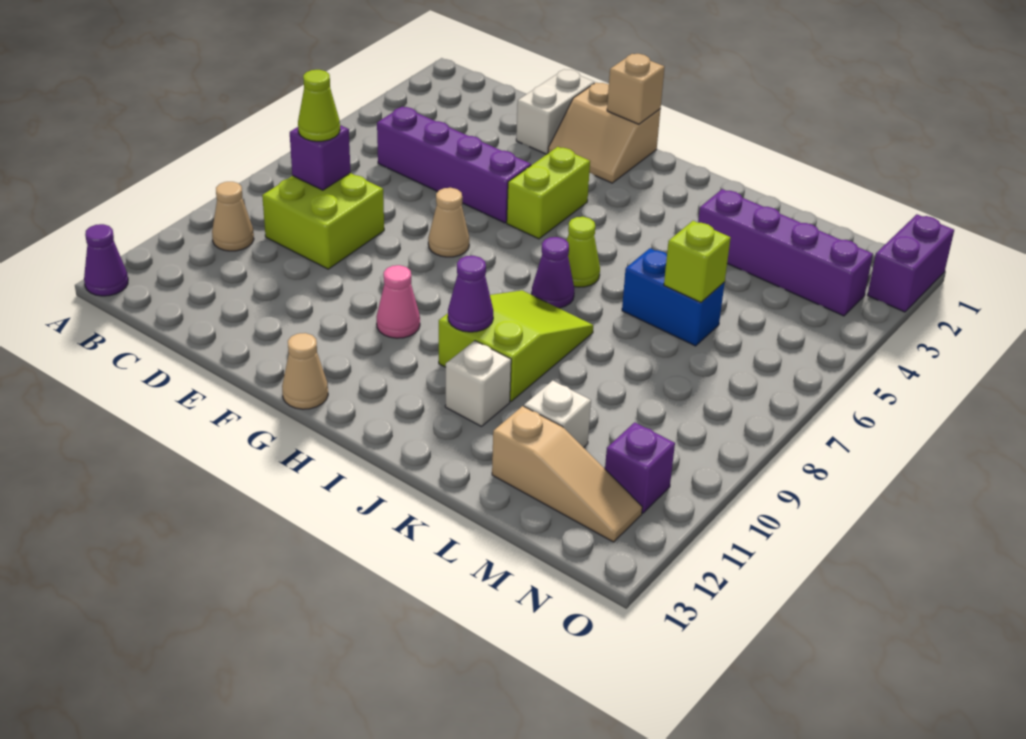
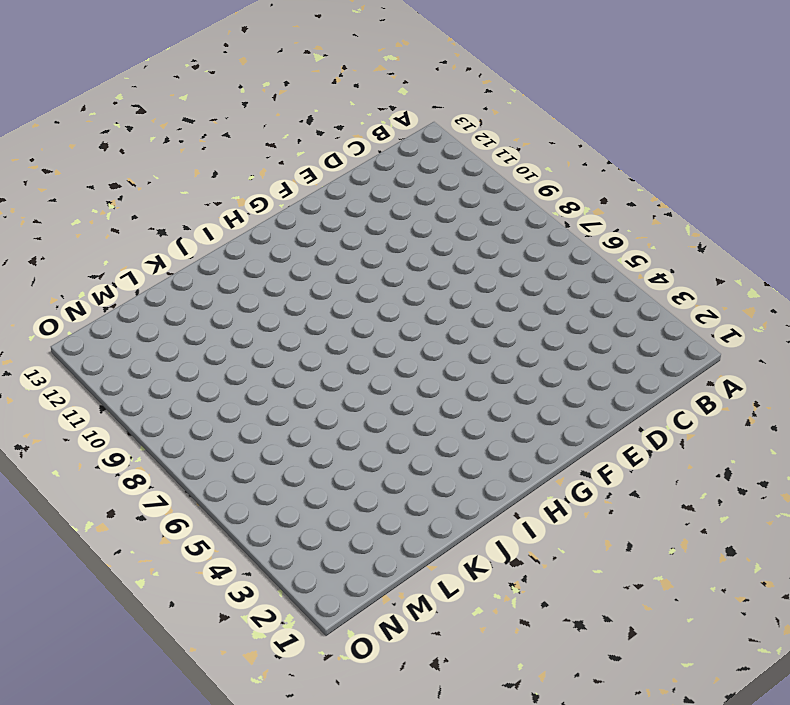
none -> purple 1x1 cone [84,224,128,296]
none -> tan 1x1 cone [212,182,254,251]
none -> purple 1x4 brick [377,106,531,223]

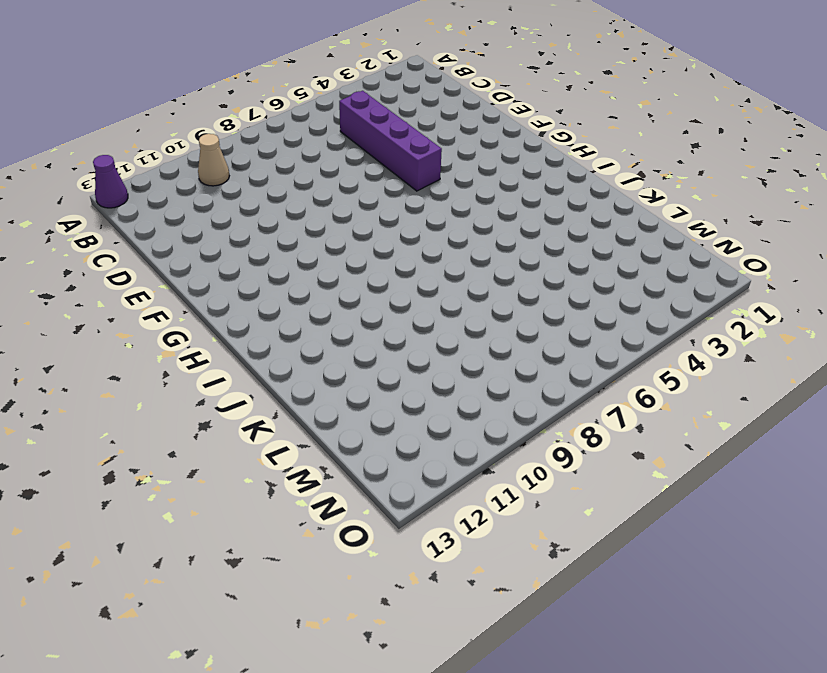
none -> lime 2x2 brick [262,173,384,269]
none -> white 1x2 brick [516,70,594,154]
none -> tan 2x2 slope [548,83,661,183]

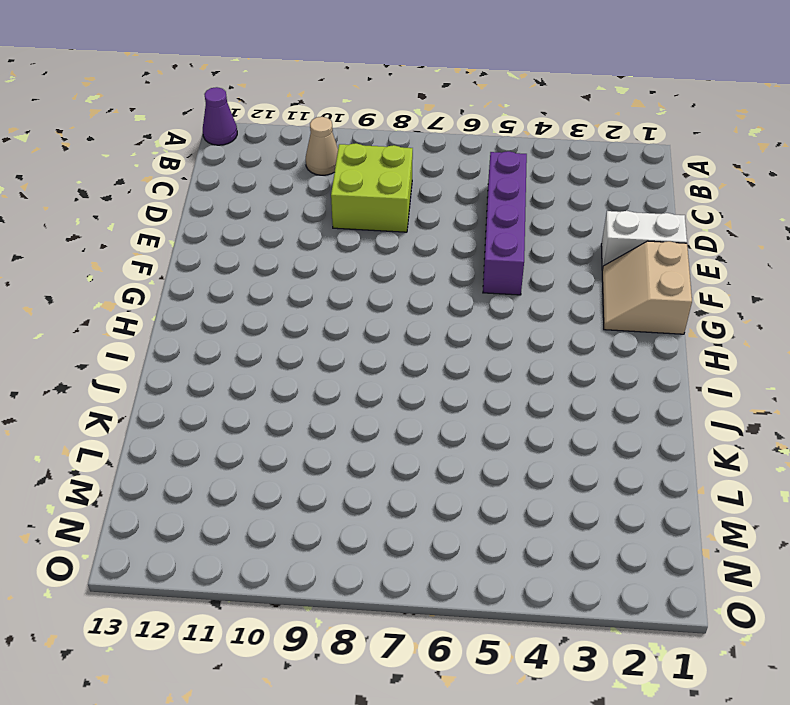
none -> tan 1x1 cone [428,188,469,257]
none -> lime 1x2 brick [507,147,590,239]
none -> pink 1x1 cone [377,265,420,338]

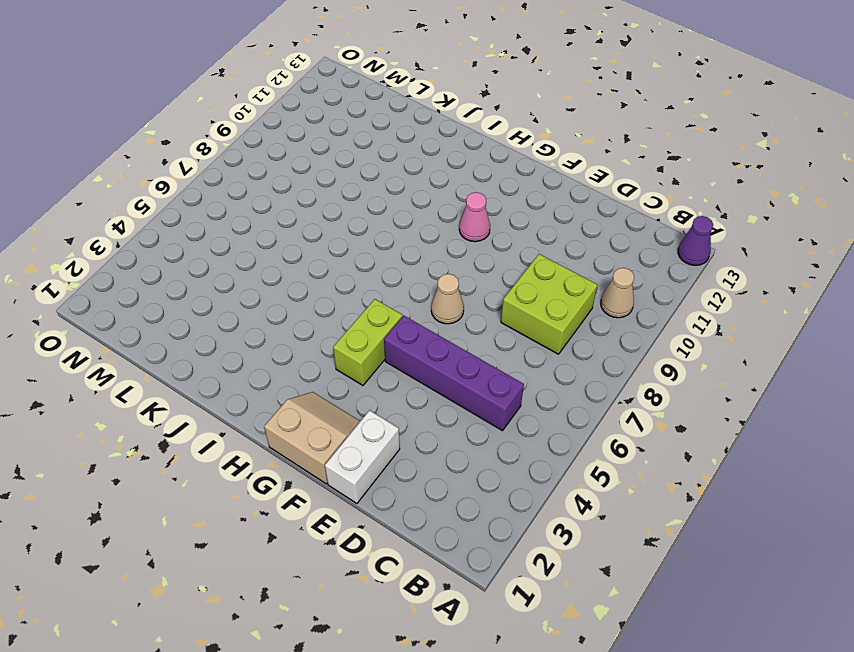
none -> tan 1x1 cone [282,333,328,409]
none -> lime 1x1 cone [567,217,600,287]
none -> purple 1x1 cone [532,237,574,308]

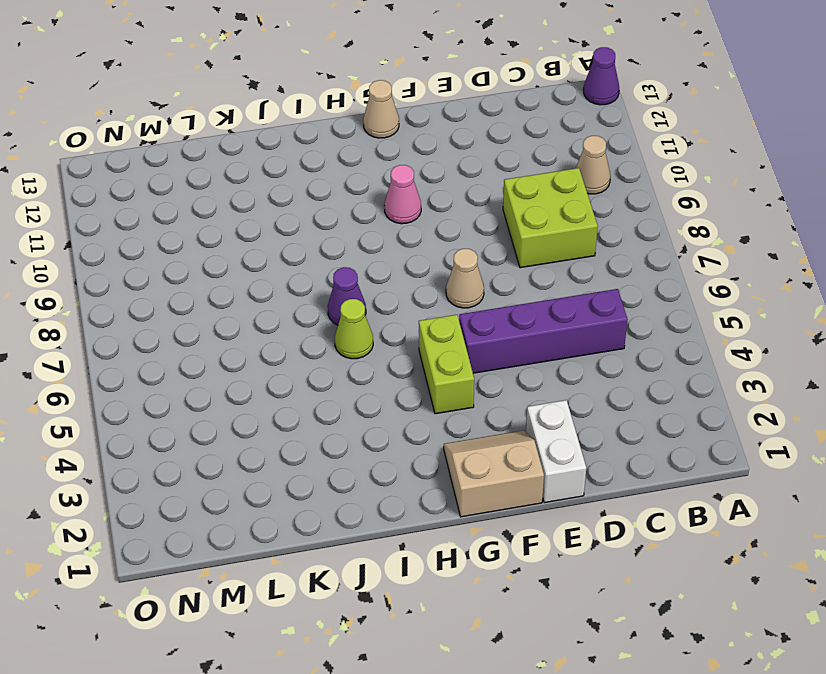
none -> lime 2x3 slope [439,290,593,401]
none -> white 1x1 brick [445,341,511,426]
none -> purple 1x4 brick [698,189,873,316]

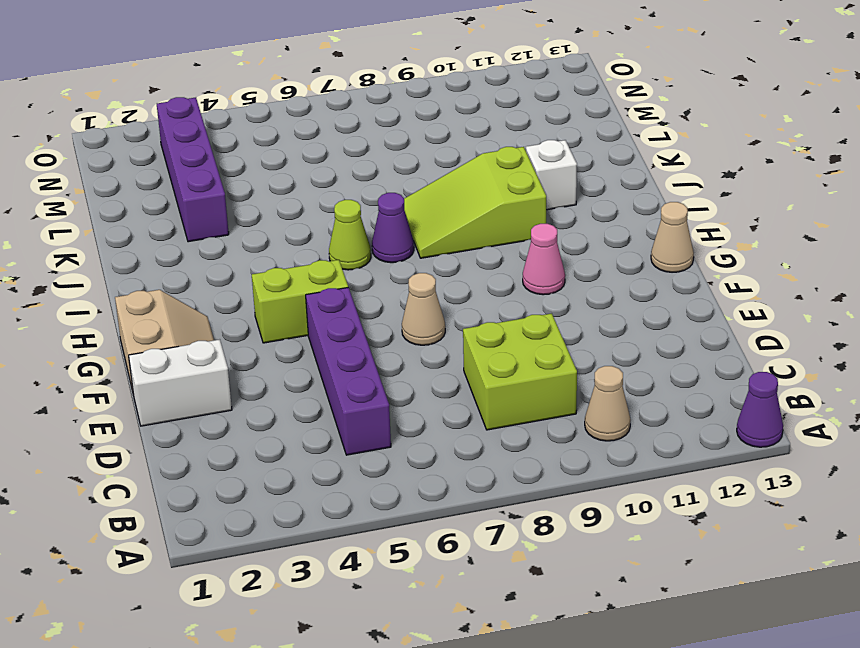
none -> blue 1x2 brick [622,248,725,346]
none -> white 1x1 brick [524,380,591,448]
none -> tan 1x3 slope [492,406,642,542]

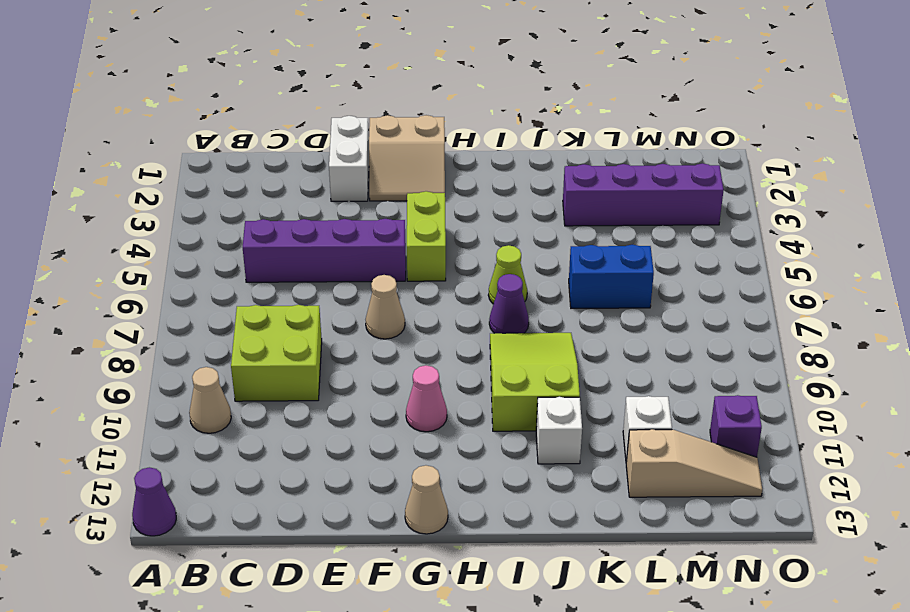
none -> purple 1x2 brick [868,214,954,312]
none -> purple 1x1 brick [290,125,350,190]
none -> tan 1x1 brick [607,54,665,124]

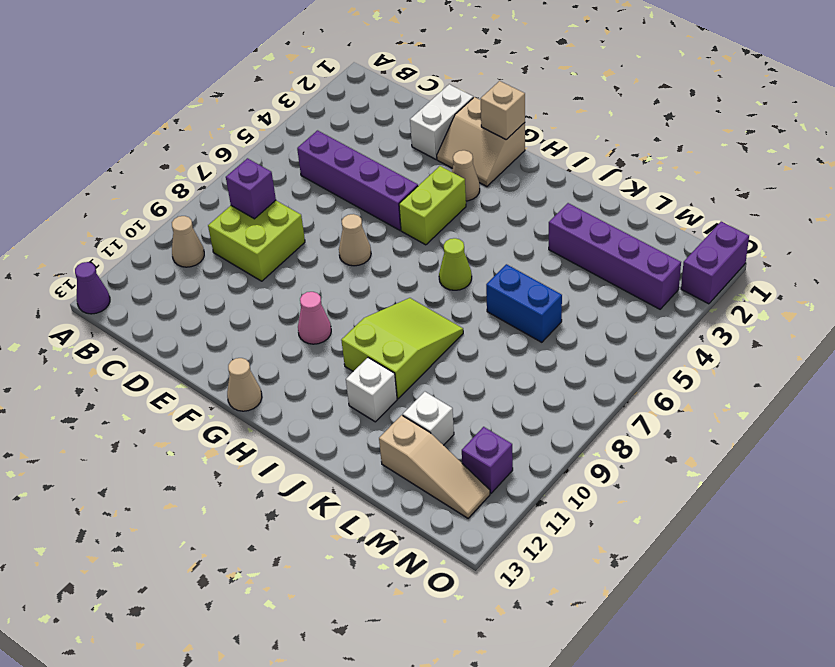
tan 1x1 cone [452,150,480,201] -> none
none -> purple 1x1 cone [532,237,574,308]
none -> purple 1x1 cone [448,256,493,332]
none -> lime 1x1 brick [664,221,731,302]

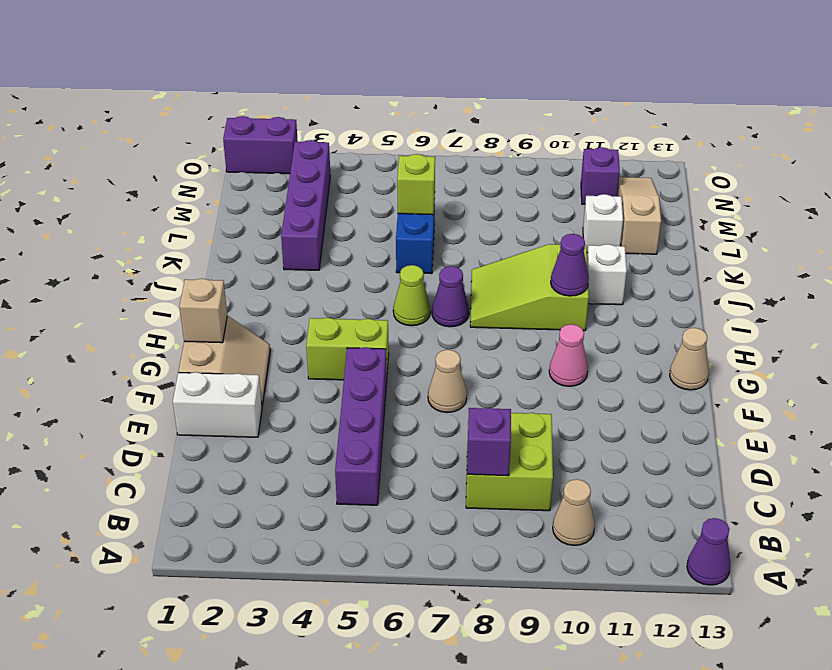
none -> lime 1x1 cone [298,70,340,141]

